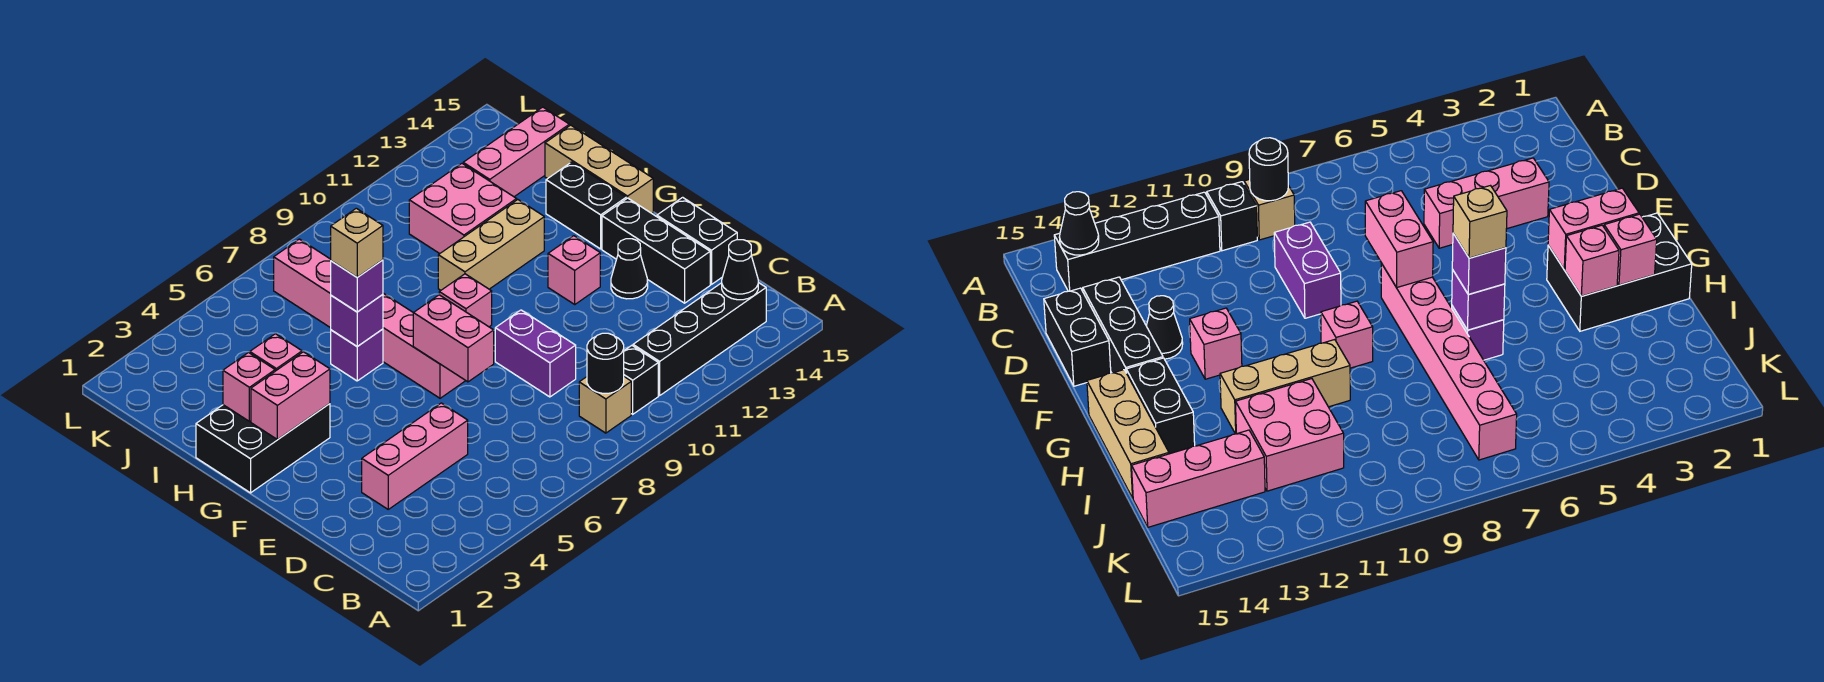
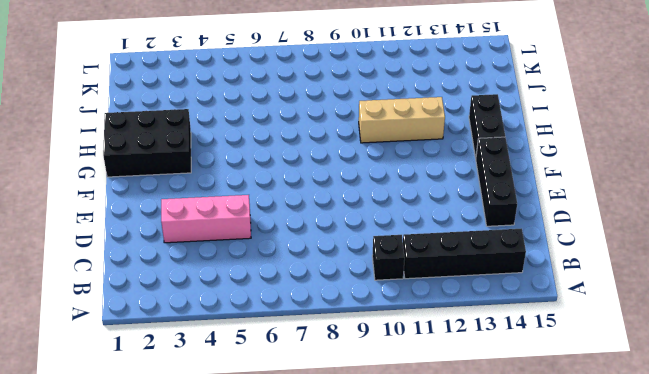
none -> tan 1x1 brick [579,377,631,433]
none -> purple 1x2 brick [495,310,576,397]
none -> black 1x2 brick [657,197,737,284]

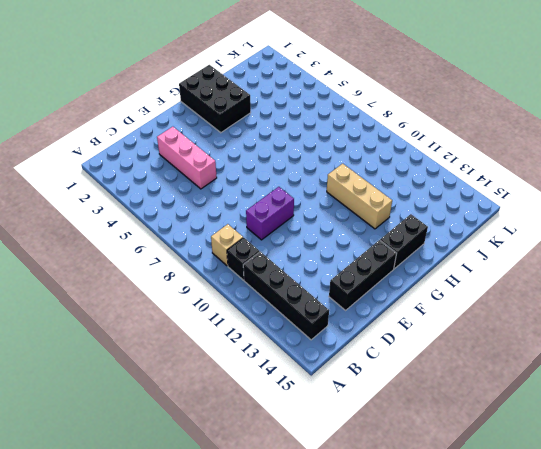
none -> black 1x2 brick [657,197,737,284]
none -> black 1x1 cone [611,239,648,299]
none -> pink 1x6 brick [274,239,466,398]

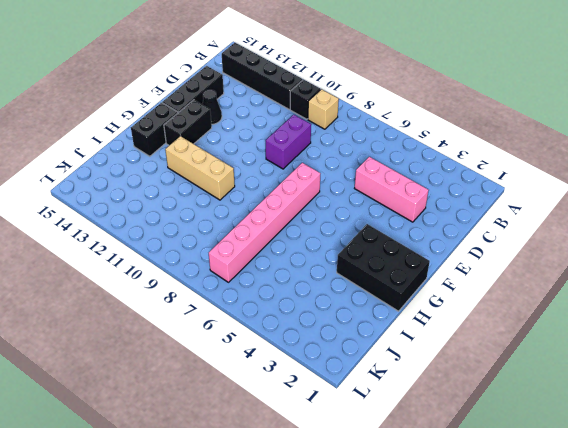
black 1x2 brick [164,100,212,145] -> black 1x2 brick moved to [657,197,737,284]
none -> pink 1x1 brick [548,236,600,304]
none -> pink 1x1 brick [439,274,492,327]
none -> tan 1x3 brick [545,125,653,213]

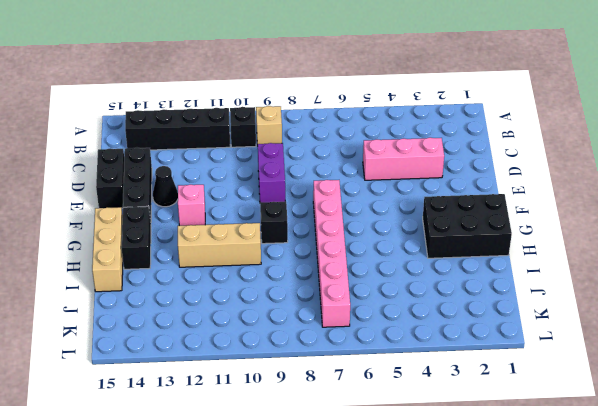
black 1x1 brick [260,202,288,244] -> pink 1x1 brick [439,274,492,327]
none -> purple 1x1 brick [331,329,383,381]
none -> pink 2x2 brick [409,164,517,254]
none -> pink 1x3 brick [463,107,569,197]

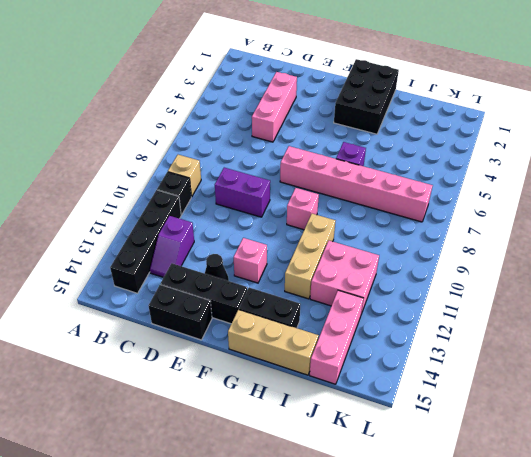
purple 1x2 slope [150,216,194,277] -> none
none -> black 1x1 round brick [587,333,624,393]
none -> black 1x1 cone [722,240,758,300]
none -> pink 1x2 brick [413,295,494,382]

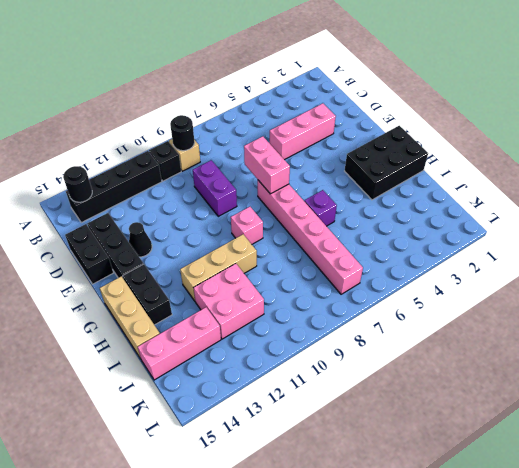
black 1x1 round brick [63,166,92,202] -> black 1x1 cone [722,240,758,300]
none -> pink 1x1 brick [548,236,600,304]
none -> pink 1x2 brick [251,352,330,440]
none -> pink 1x1 brick [223,353,275,421]

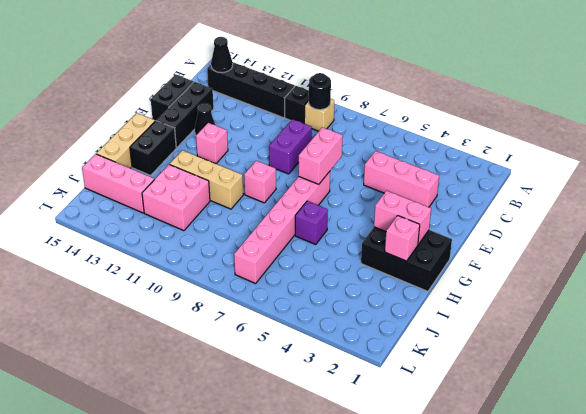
none -> pink 1x1 brick [250,334,302,371]
none -> purple 1x1 brick [331,295,383,346]
none -> purple 1x1 brick [331,260,383,312]

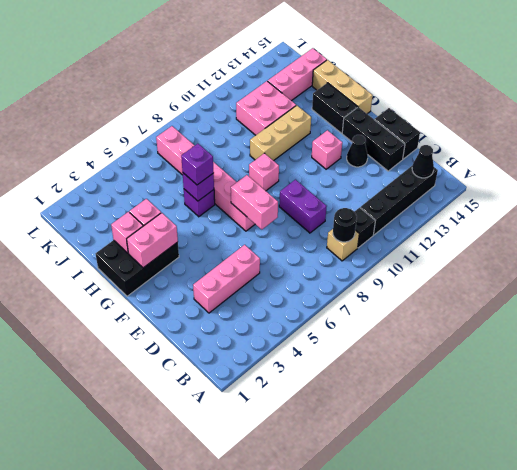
none -> tan 1x1 brick [331,208,383,277]

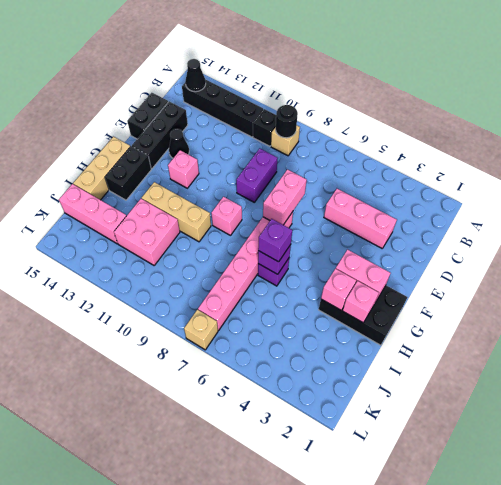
tan 1x1 brick [184,310,218,350] -> tan 1x1 brick moved to [331,208,383,277]

